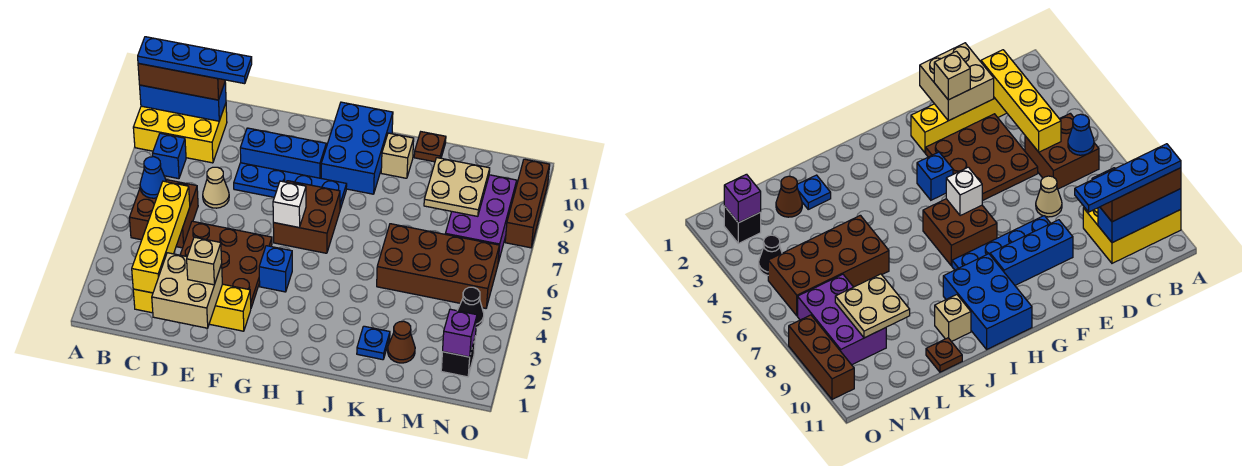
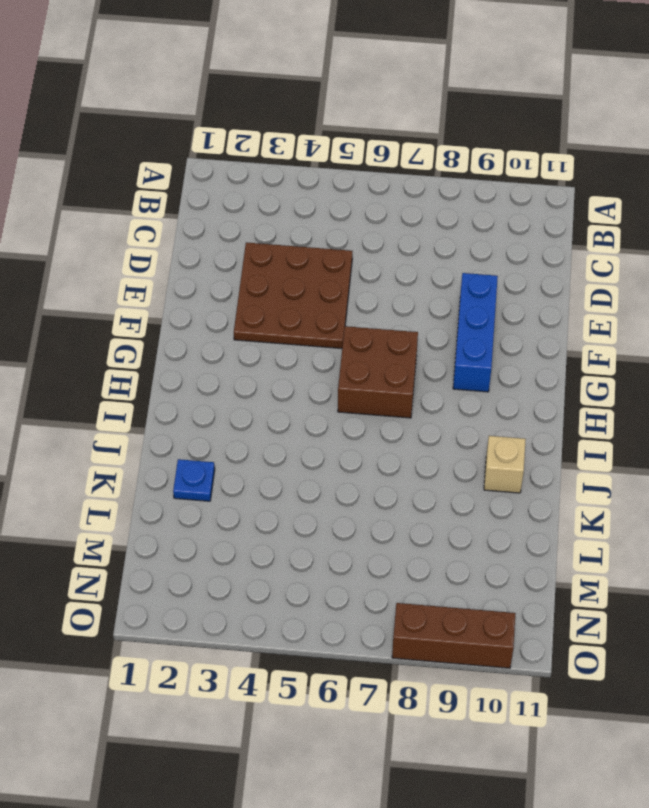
none -> yellow 2x3 brick [133,104,227,163]
none -> brown 2x2 brick [129,180,198,248]
none -> blue 1x1 brick [153,133,186,179]
none -> yellow 1x4 brick [133,284,251,331]

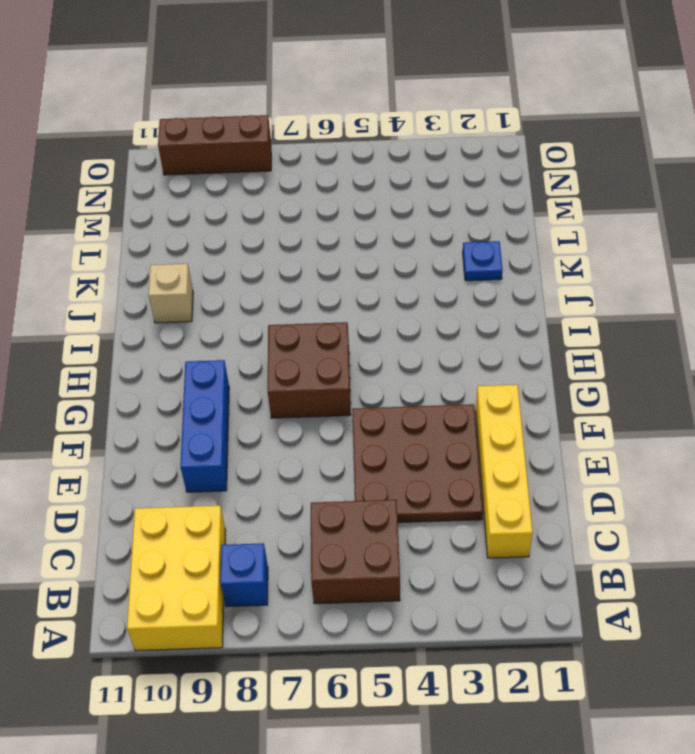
none -> tan 1x1 cone [203,167,229,208]
none -> blue 1x4 plate [234,163,347,209]
none -> blue 1x1 brick [259,246,292,292]
none -> blue 2x3 brick [321,102,393,194]

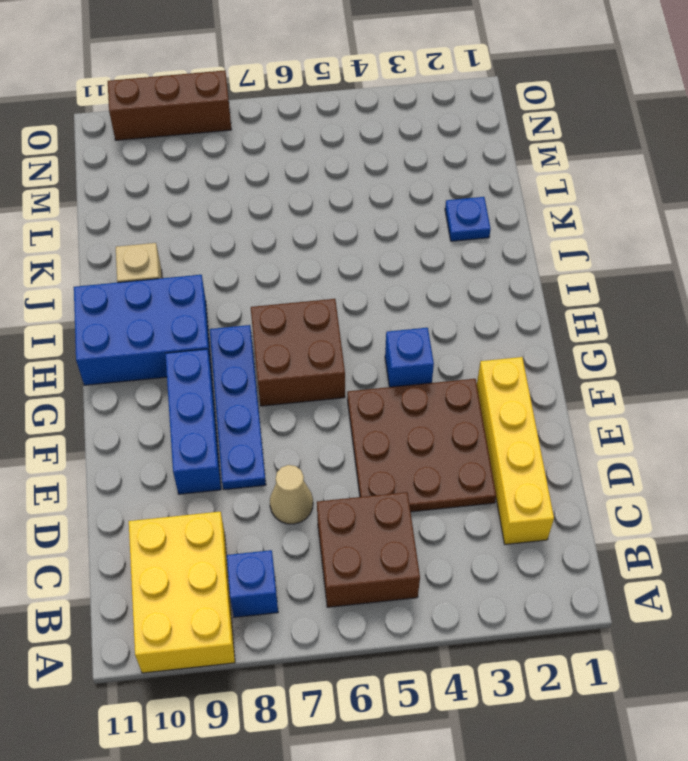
none -> brown 2x4 brick [377,224,499,308]
none -> brown 1x1 plate [414,132,446,162]
none -> brown 1x1 cone [388,321,415,363]
none -> purple 2x3 brick [445,175,517,263]

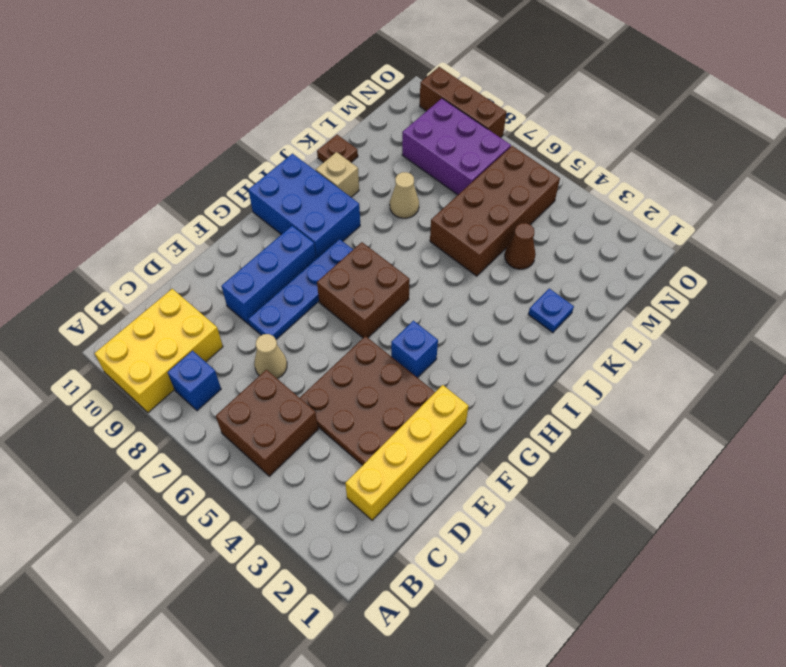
tan 1x1 cone [390,172,419,218] -> none
brown 1x1 cone [505,223,536,269] -> brown 1x1 cone moved to [388,321,415,363]
none -> black 1x1 brick [441,339,475,377]
none -> black 1x1 cone [457,287,484,328]
none -> blue 1x3 brick [140,83,226,121]
none -> blue 1x1 cone [140,157,166,198]

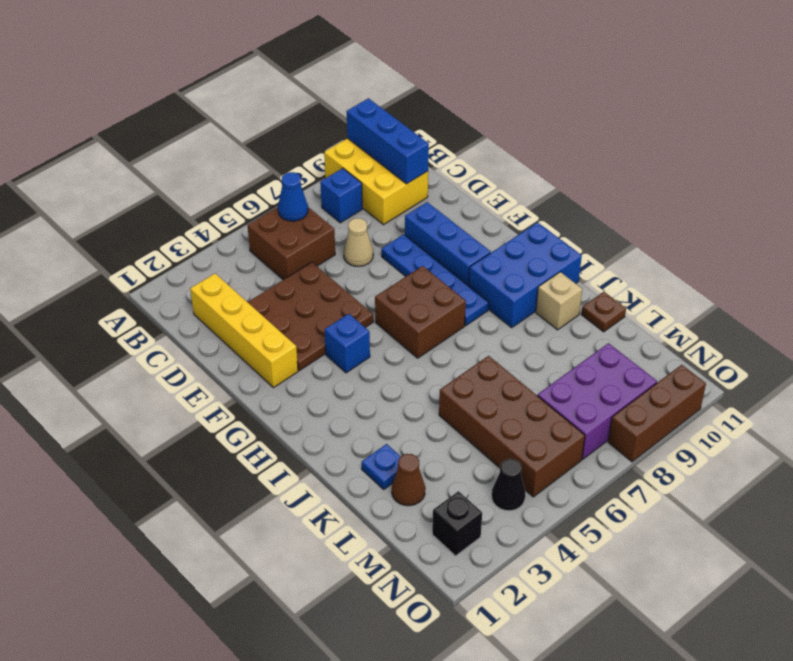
none -> yellow 1x4 brick [132,181,190,293]
none -> tan 2x2 brick [152,253,222,328]
none -> white 1x1 brick [273,181,306,227]
none -> tan 2x2 plate [424,158,490,216]

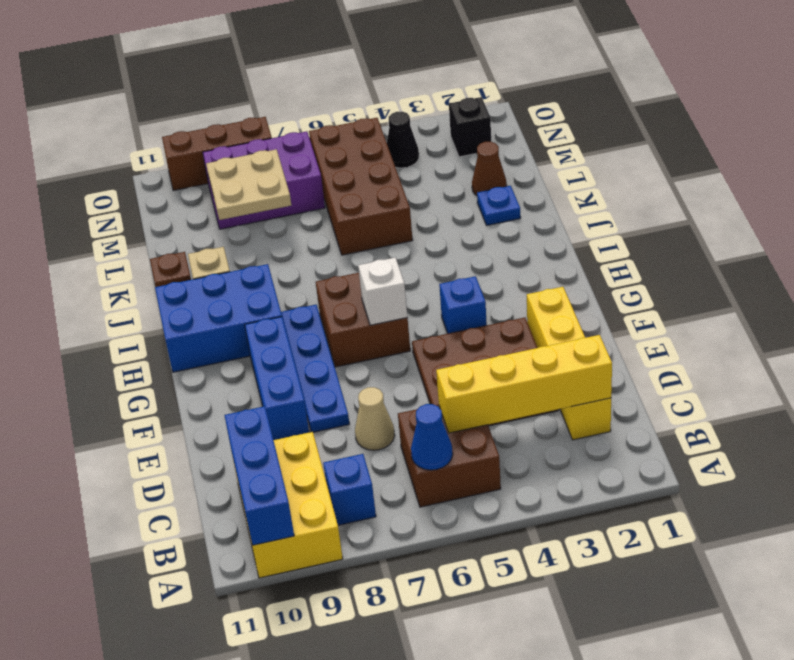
none -> tan 2x2 brick [152,253,222,328]
none -> purple 1x1 brick [443,309,477,357]
none -> brown 1x3 brick [138,63,225,100]
none -> tan 1x1 brick [187,237,222,285]

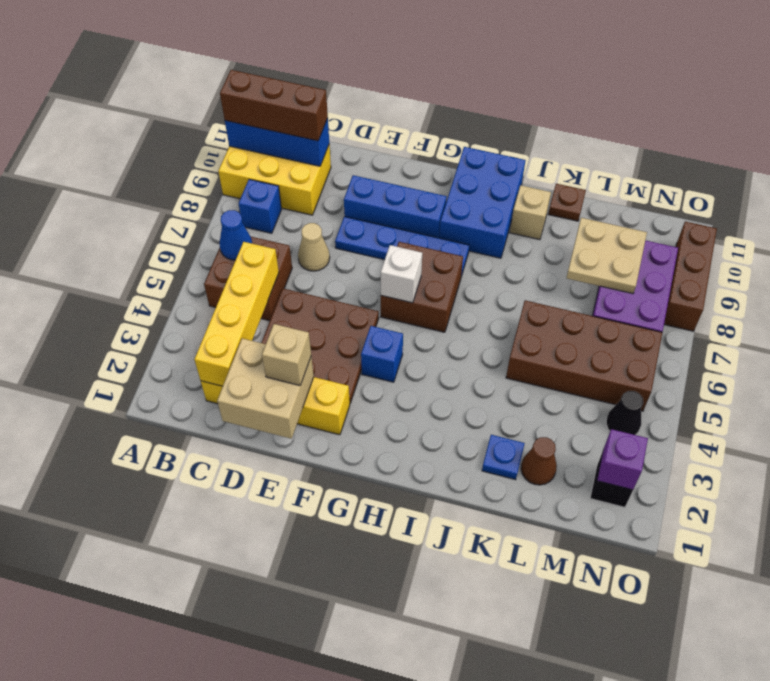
none -> blue 1x4 plate [138,37,252,84]

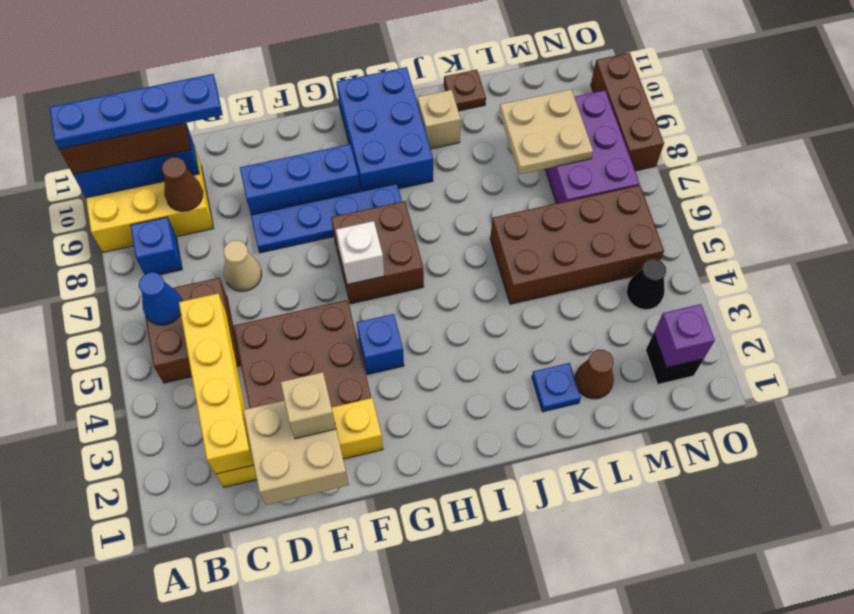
brown 1x1 cone [162,157,203,211] -> none

